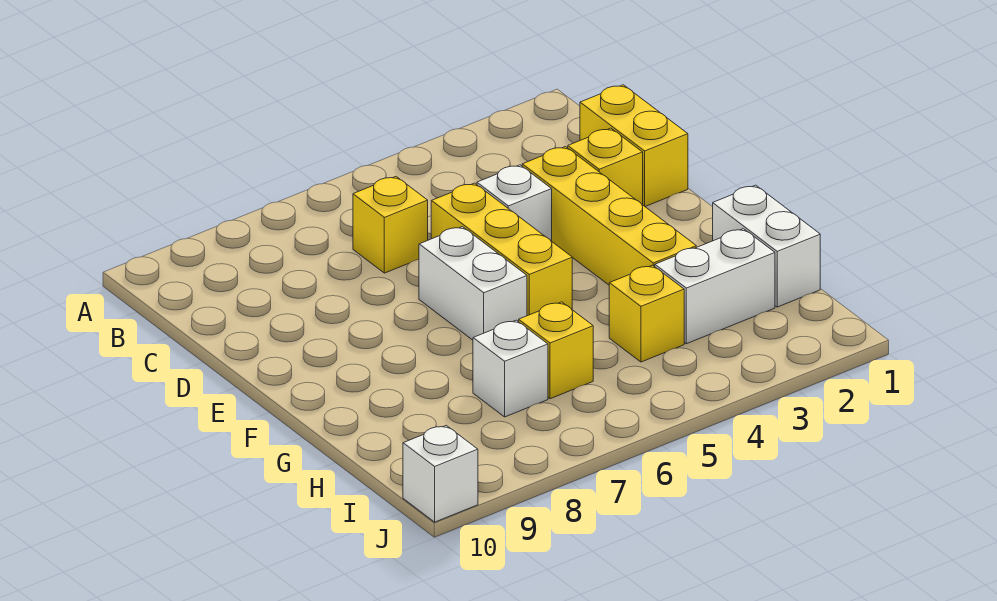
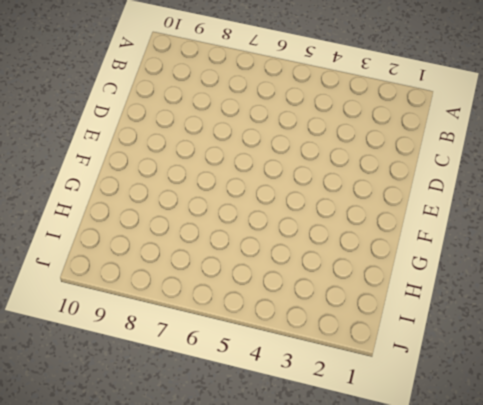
none -> yellow 1x2 brick [580,85,688,206]
none -> yellow 1x1 brick [353,177,428,273]
none -> yellow 1x1 brick [568,128,643,205]

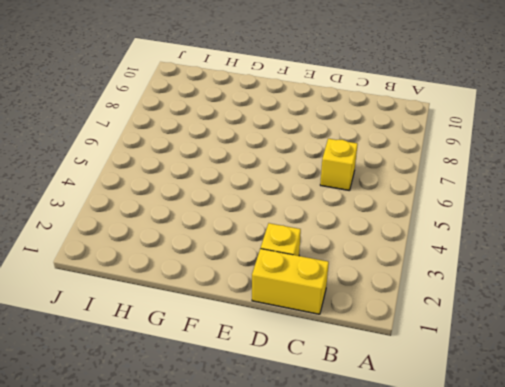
none -> yellow 1x4 brick [522,147,696,285]
none -> white 1x1 brick [477,165,552,241]
none -> yellow 1x3 brick [431,183,572,316]

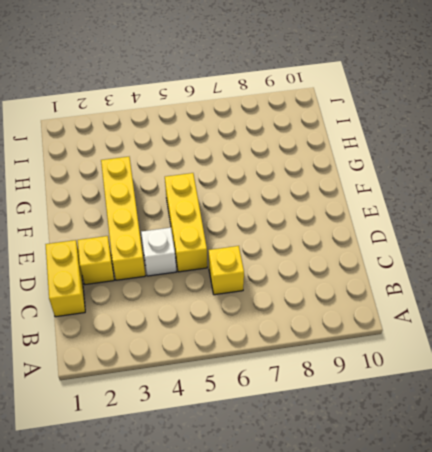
none -> white 1x2 brick [419,227,527,340]
none -> white 1x2 brick [713,185,820,307]
none -> white 1x2 brick [655,229,775,344]

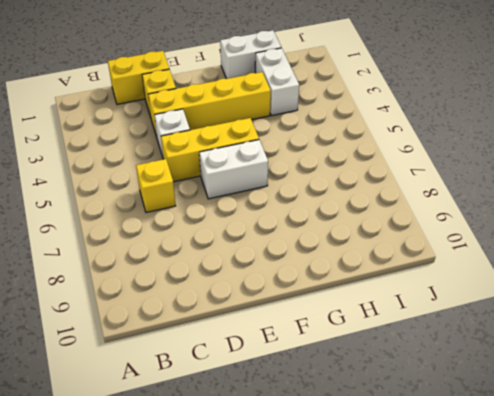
none -> yellow 1x1 brick [609,265,684,362]
none -> yellow 1x1 brick [519,302,593,399]
none -> white 1x1 brick [473,320,548,417]

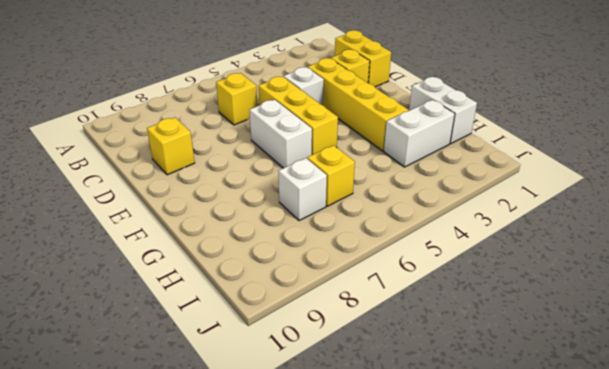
yellow 1x1 brick [147,117,195,175] -> yellow 1x1 brick moved to [609,265,684,362]
none -> white 1x1 brick [403,425,478,522]

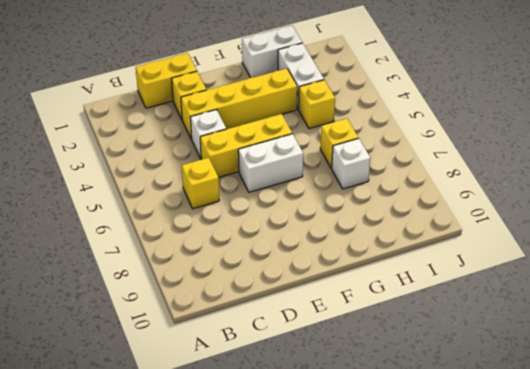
none -> white 1x1 brick [403,425,478,522]

